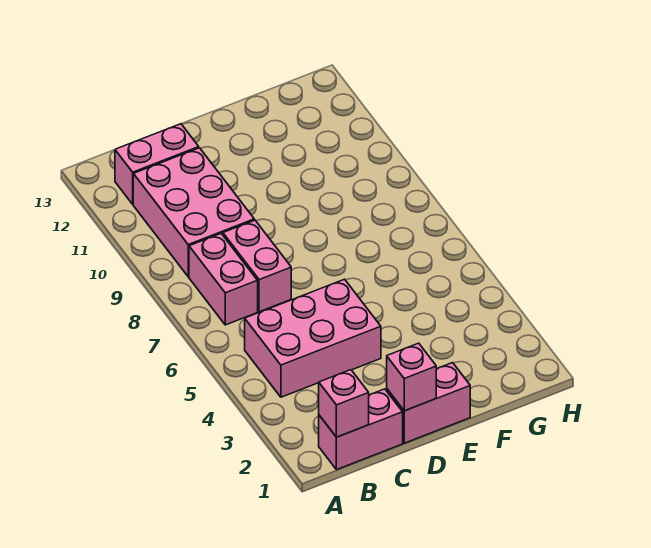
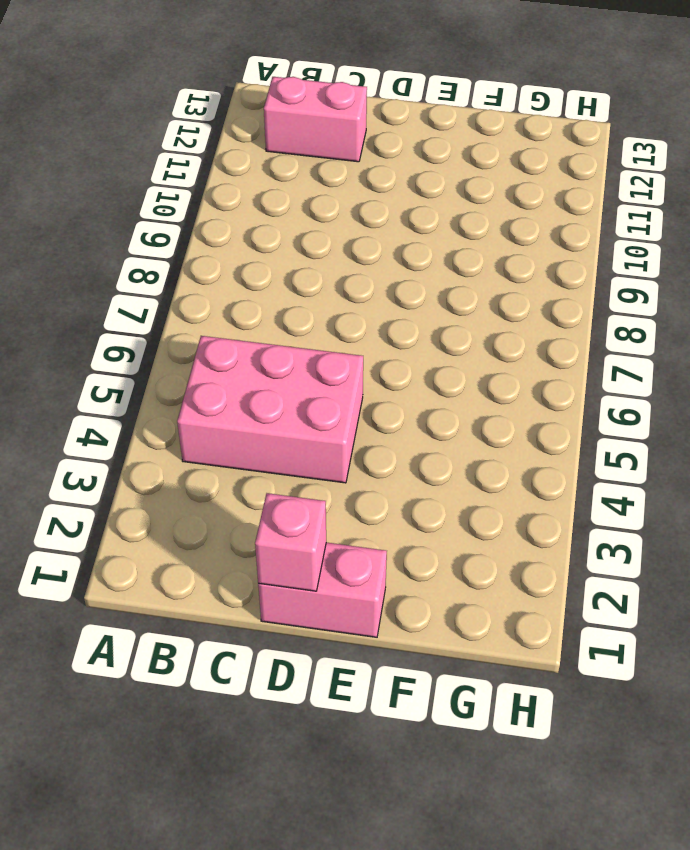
none -> pink 1x2 brick [319,389,403,470]
none -> pink 1x2 brick [189,234,258,325]

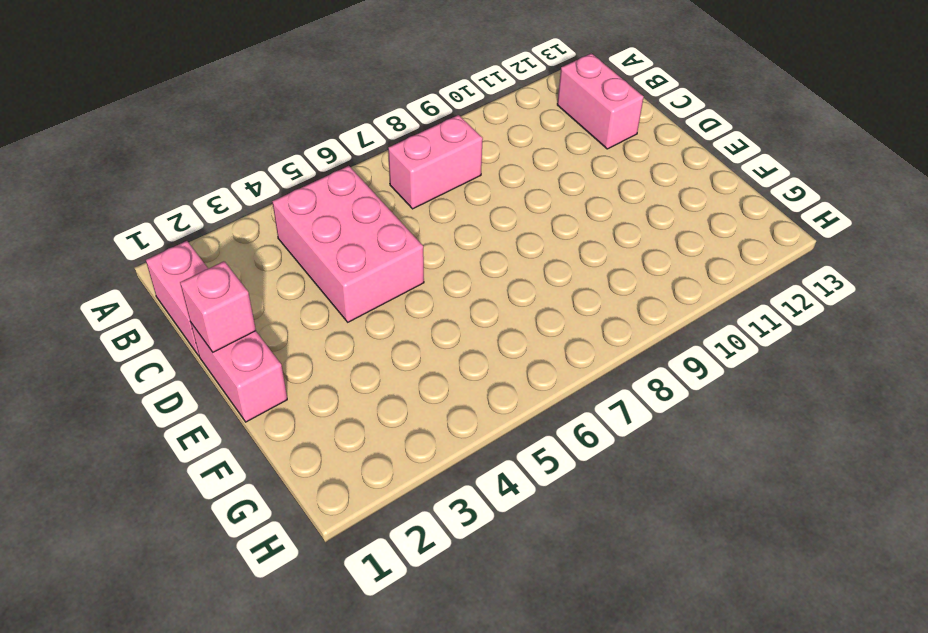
none -> pink 2x3 brick [133,148,254,277]
none -> pink 1x2 brick [223,220,291,312]

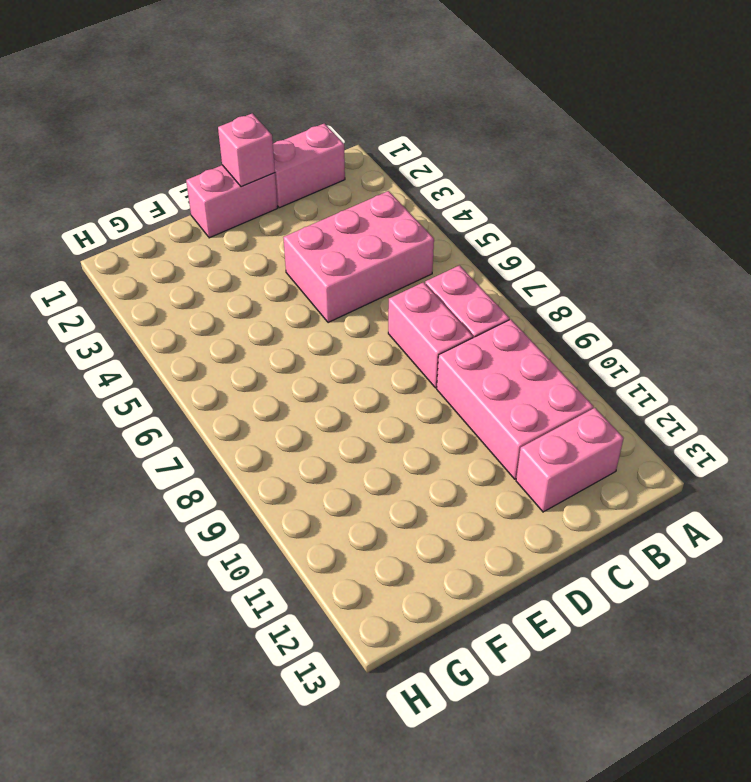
none -> pink 1x1 brick [319,370,369,437]

